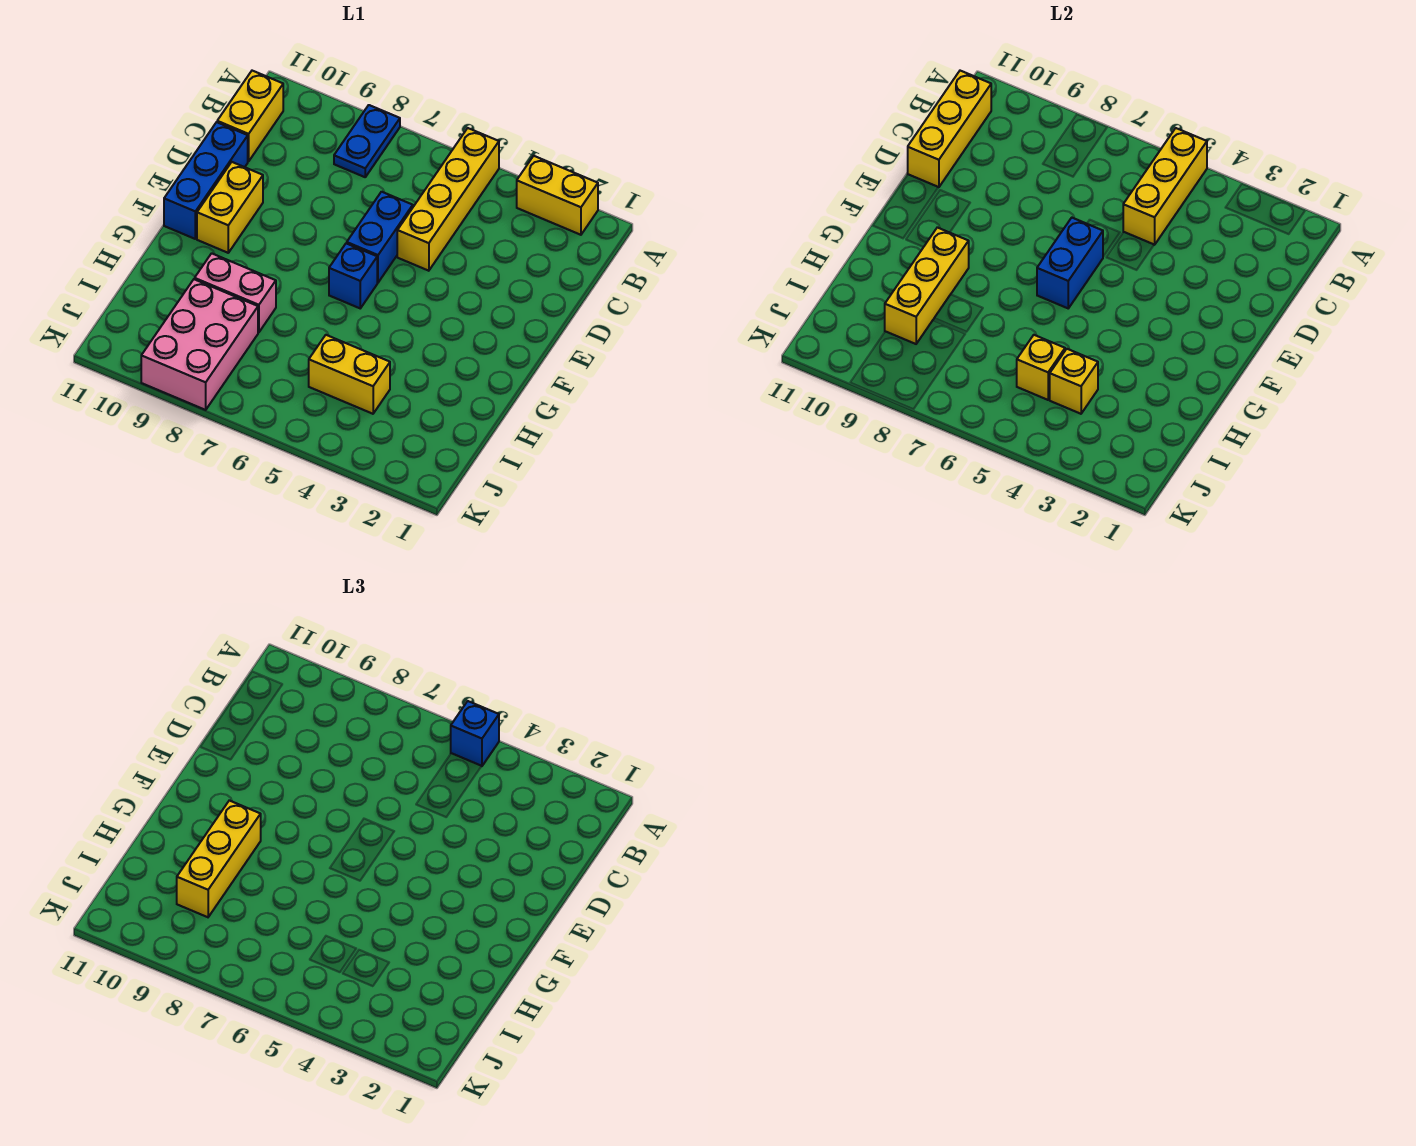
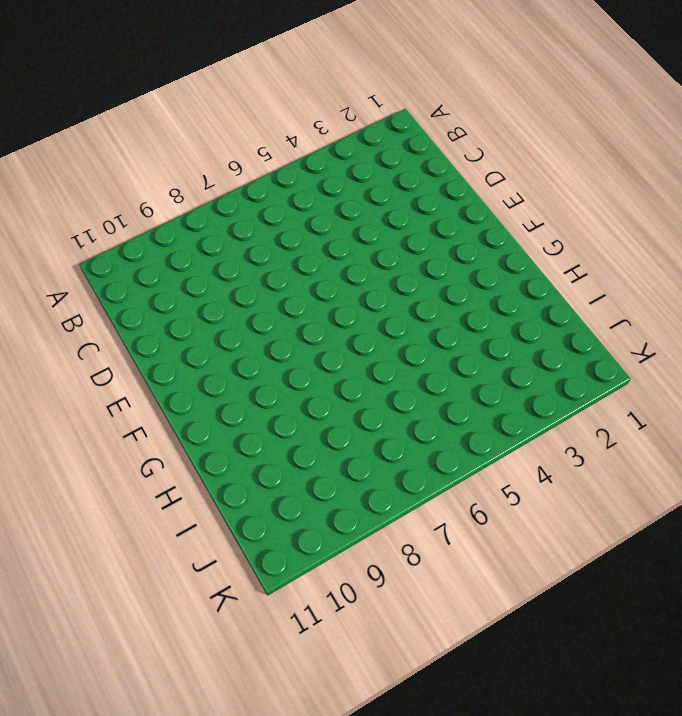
none -> yellow 1x2 brick [517,156,598,235]
none -> yellow 1x4 brick [397,128,499,271]
none -> blue 1x2 plate [334,105,400,177]

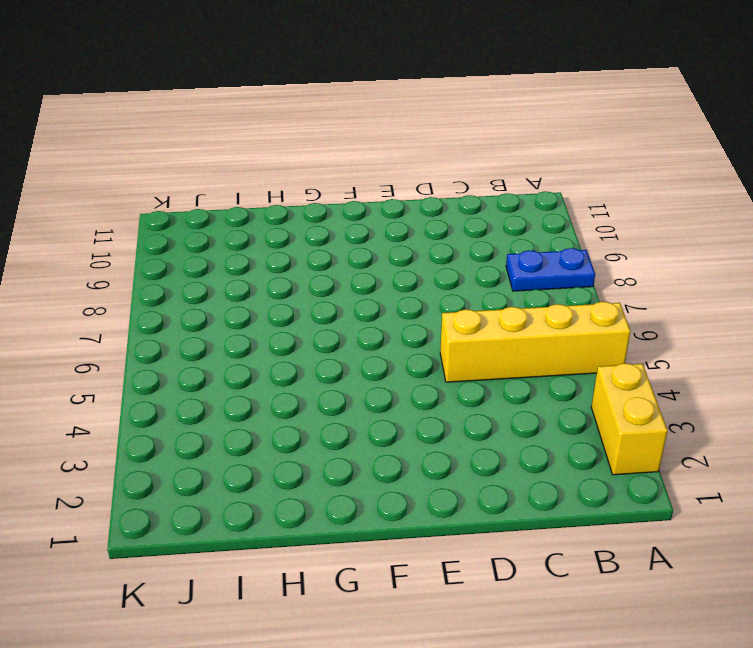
none -> yellow 1x2 brick [217,71,283,161]
none -> blue 1x2 brick [347,192,413,283]
none -> blue 1x3 brick [164,122,248,239]

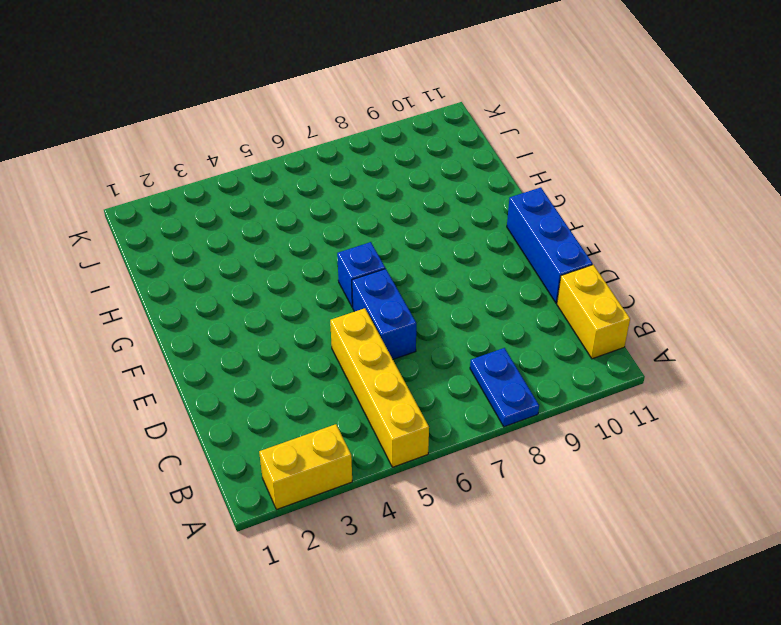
none -> yellow 1x2 brick [197,162,263,253]
none -> pink 1x2 brick [195,253,276,332]
none -> yellow 1x2 brick [309,335,390,414]

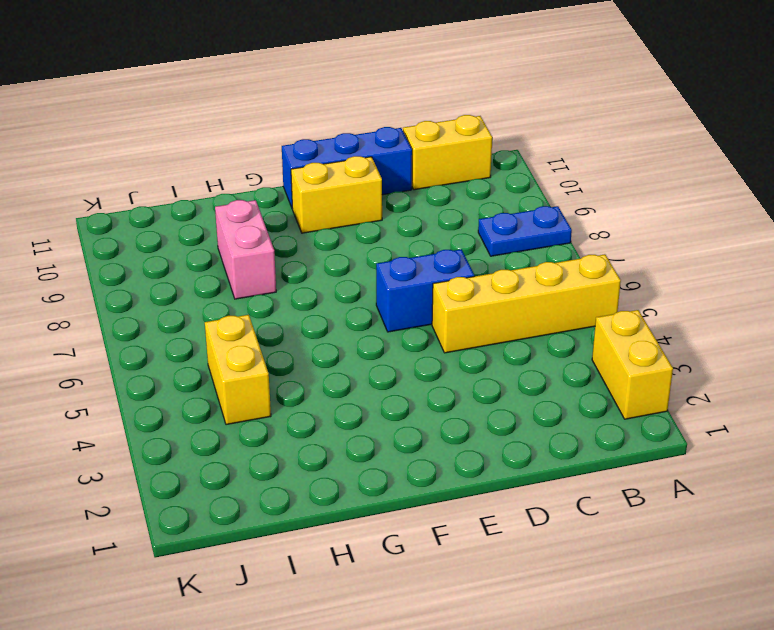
none -> blue 1x1 brick [329,243,377,308]
none -> pink 2x3 brick [141,279,258,410]
none -> yellow 1x3 brick [1123,128,1207,245]

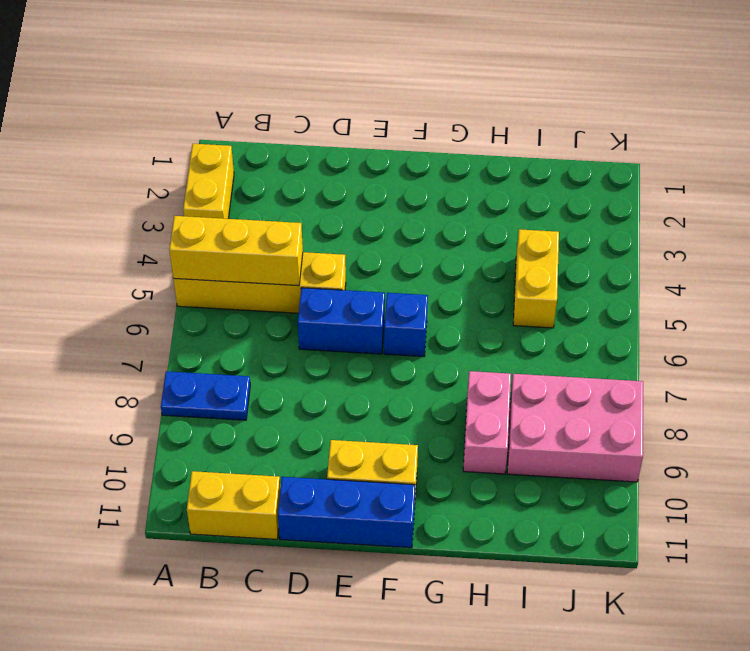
none -> yellow 1x3 brick [908,71,991,187]
none -> blue 1x2 brick [1037,218,1103,308]
none -> yellow 1x3 brick [885,227,969,344]

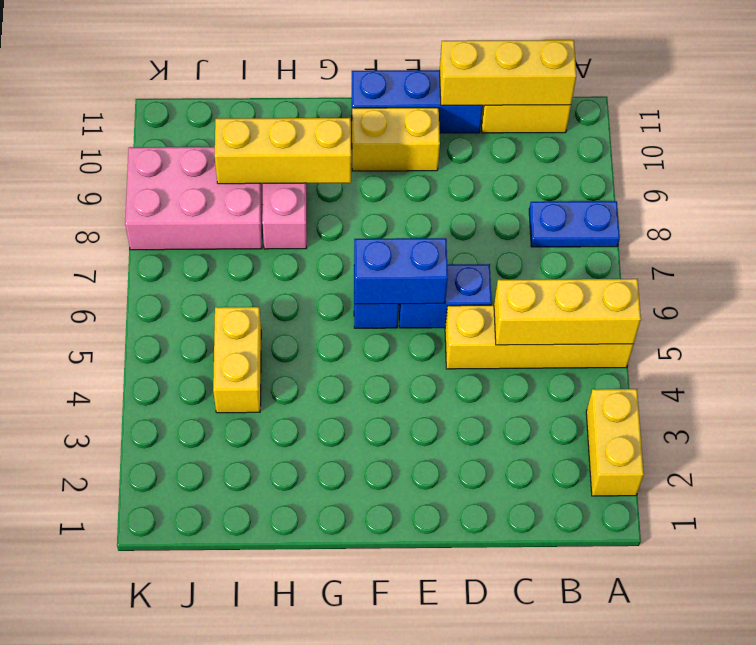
none -> yellow 1x1 brick [1050,349,1098,414]
none -> yellow 1x1 brick [1017,335,1065,400]
none -> blue 1x1 brick [451,701,499,766]

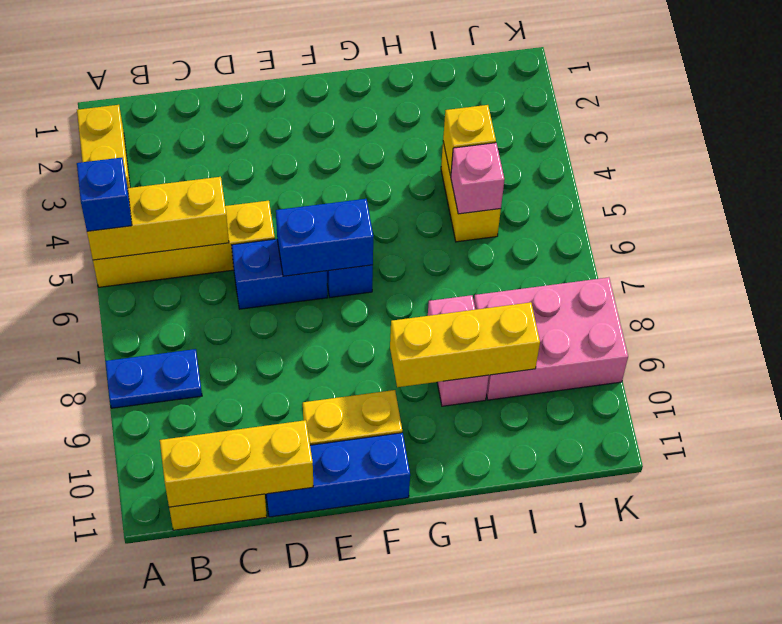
pink 1x1 brick [451,143,504,214] -> yellow 1x1 brick [1017,335,1065,400]
none -> yellow 1x3 brick [177,800,261,917]

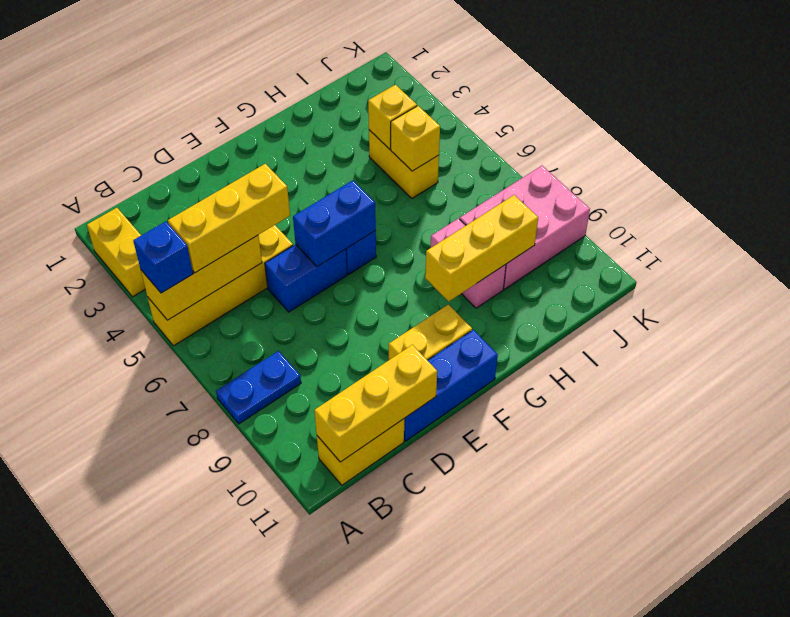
yellow 1x3 brick [168,164,290,273] -> yellow 1x3 brick moved to [177,800,261,917]

